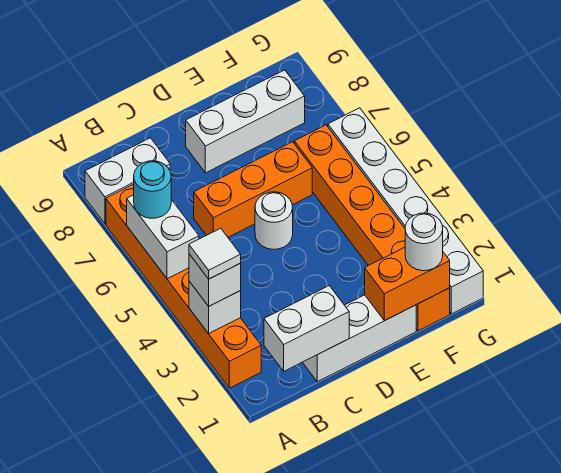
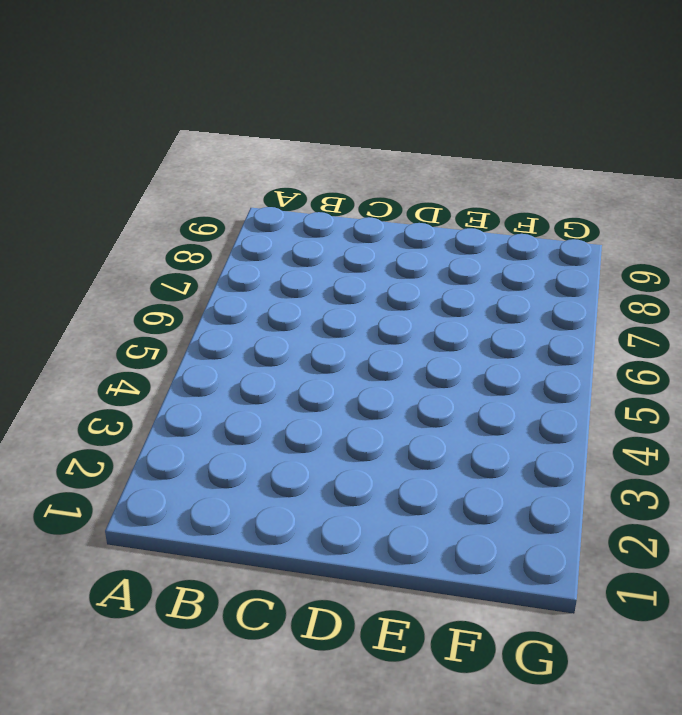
none -> orange 1x6 brick [106,184,261,388]
none -> white 1x2 brick [85,138,170,224]
none -> white 1x3 brick [303,295,416,382]

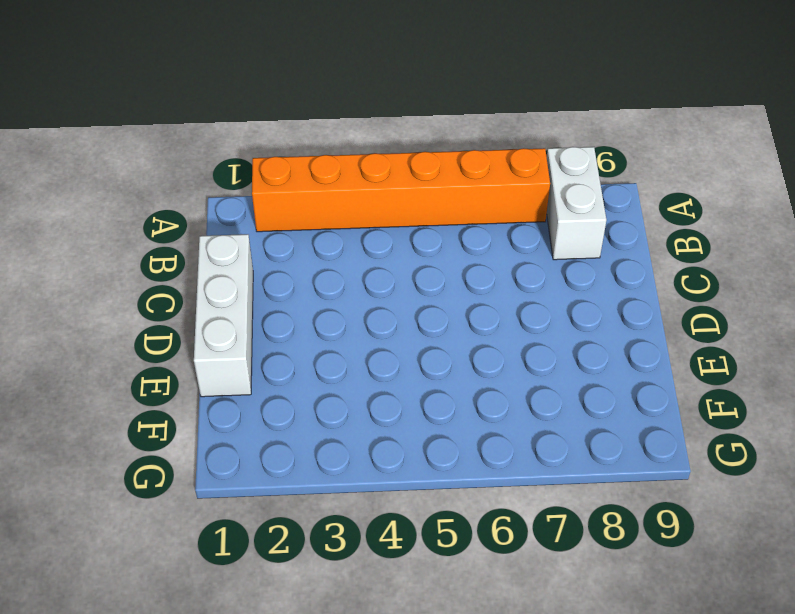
none -> orange 1x3 brick [194,142,312,237]
none -> white 1x1 round brick [255,192,293,249]
none -> white 1x3 brick [186,70,305,173]

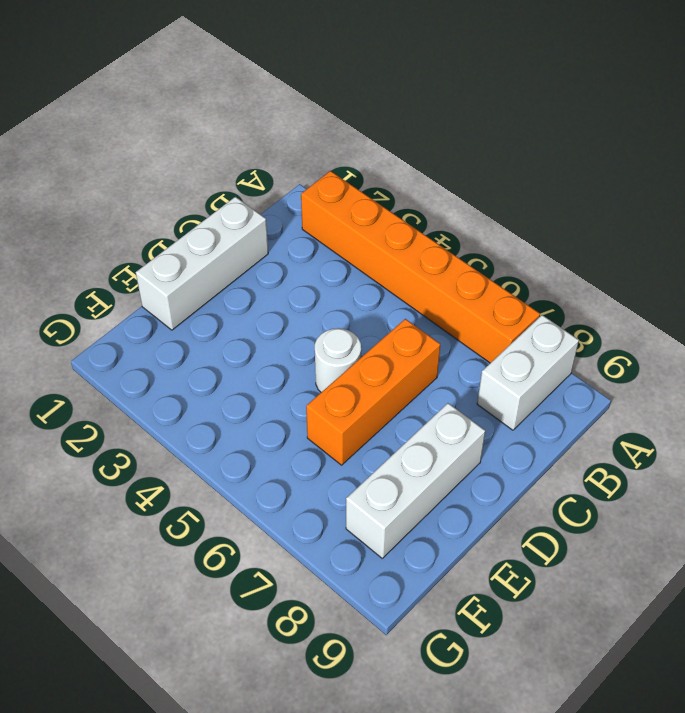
none -> orange 1x6 brick [294,125,450,331]
none -> white 1x6 brick [328,108,483,314]
none -> white 1x1 brick [189,281,241,333]

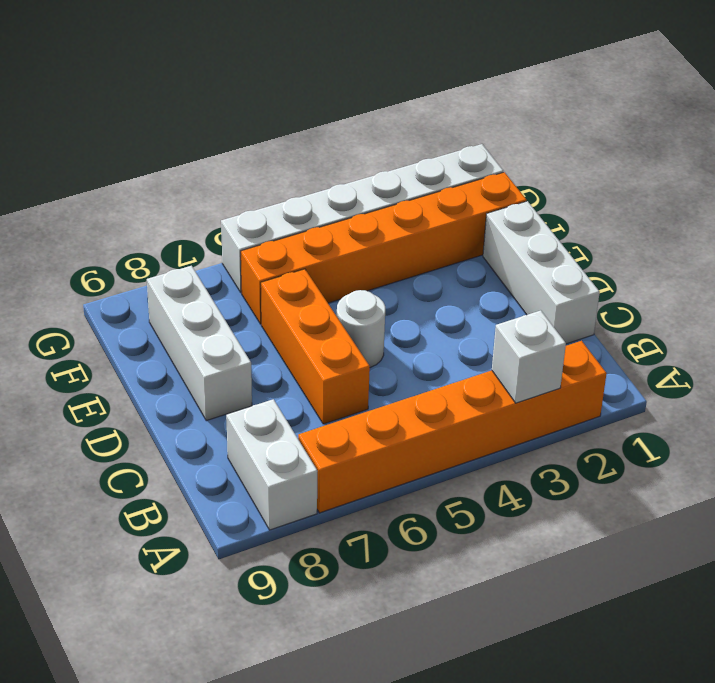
none -> white 1x2 brick [127,195,199,279]
none -> white 1x2 brick [264,286,349,371]
none -> orange 1x2 brick [365,247,450,321]

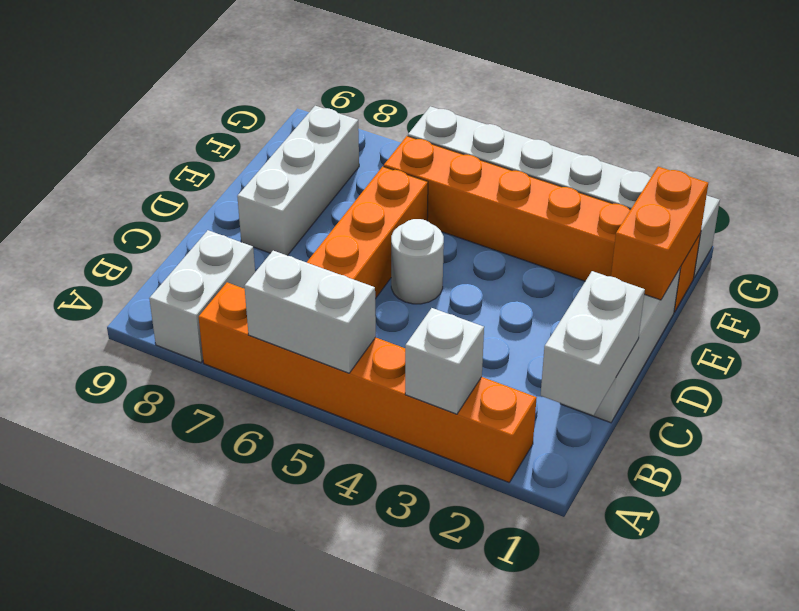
none -> white 1x1 brick [189,254,241,306]
none -> cyan 1x1 round brick [134,161,171,218]
none -> white 1x1 round brick [405,213,443,271]

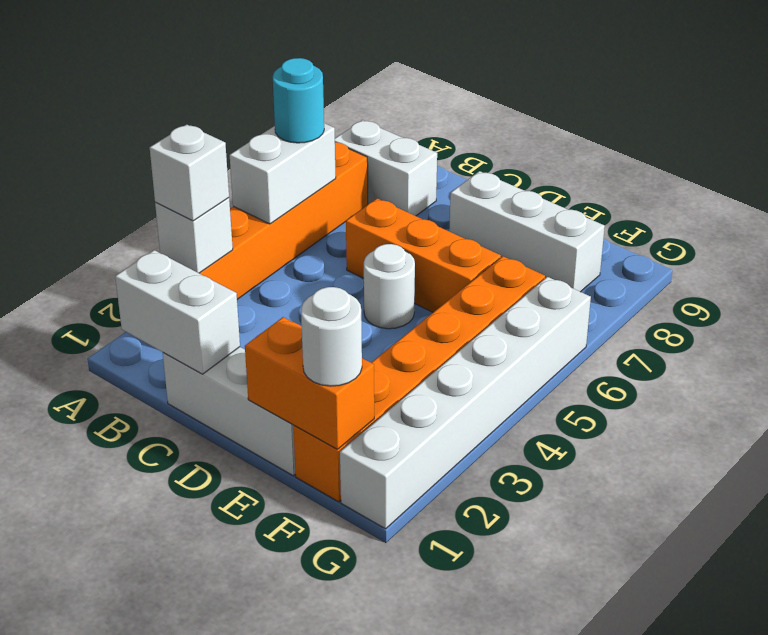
none -> white 1x1 tile [189,228,241,279]

